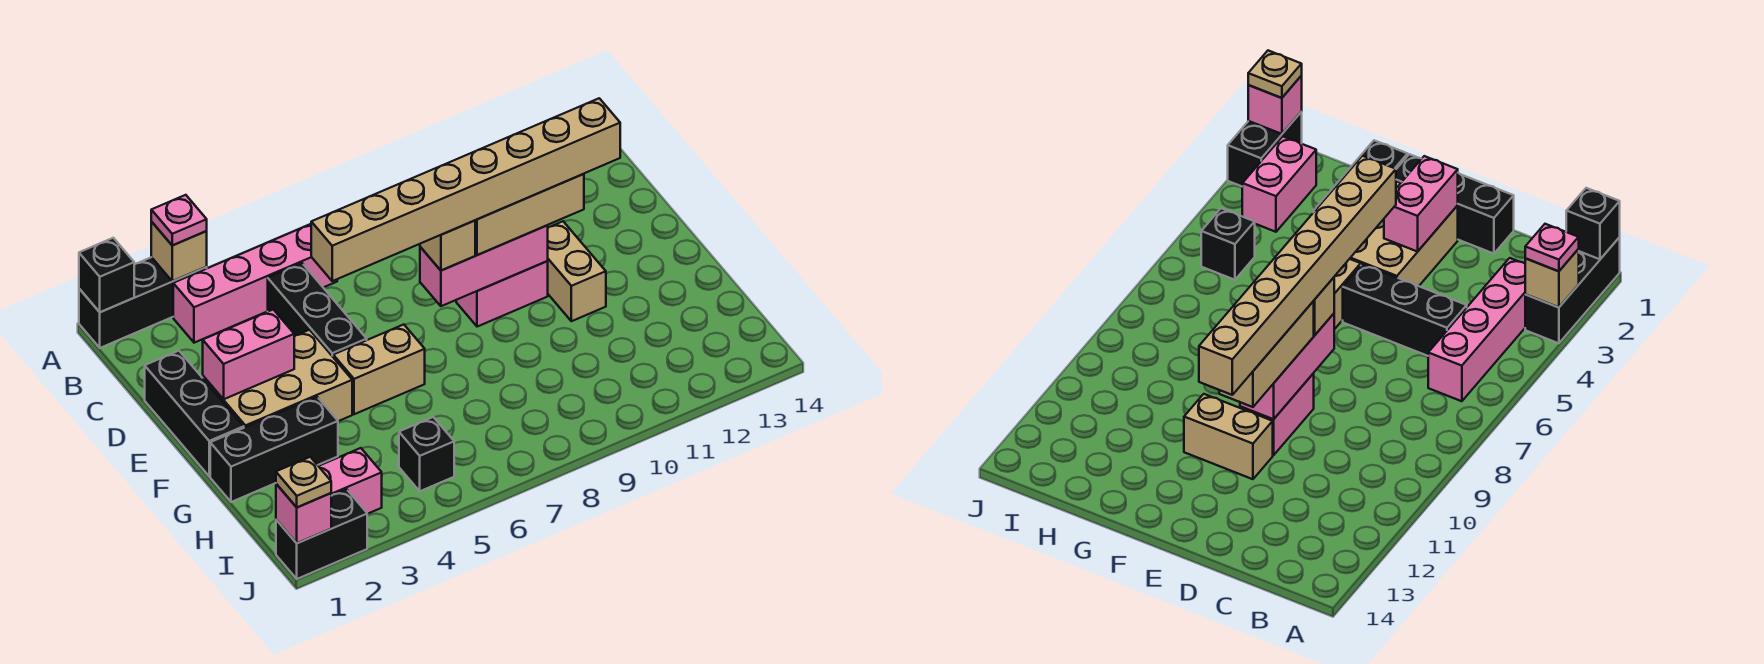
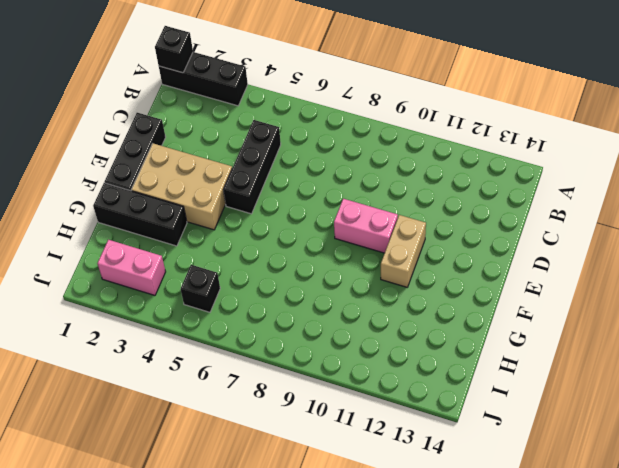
none -> pink 1x4 brick [173,224,337,343]
none -> tan 1x2 brick [333,325,425,414]
none -> black 1x2 brick [276,489,367,579]

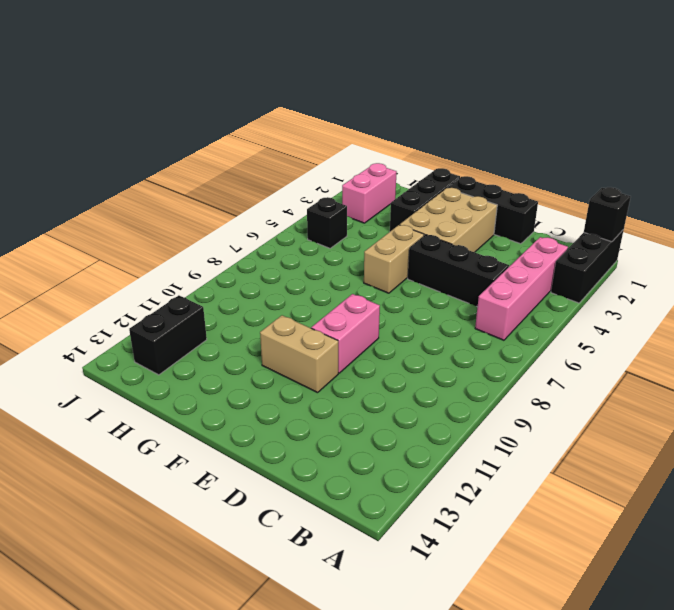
black 1x2 brick [129,295,207,375] -> black 1x2 brick moved to [276,489,367,579]
none -> tan 1x1 brick [151,222,207,281]
none -> pink 1x2 brick [203,310,294,399]
none -> pink 1x3 brick [420,225,548,306]

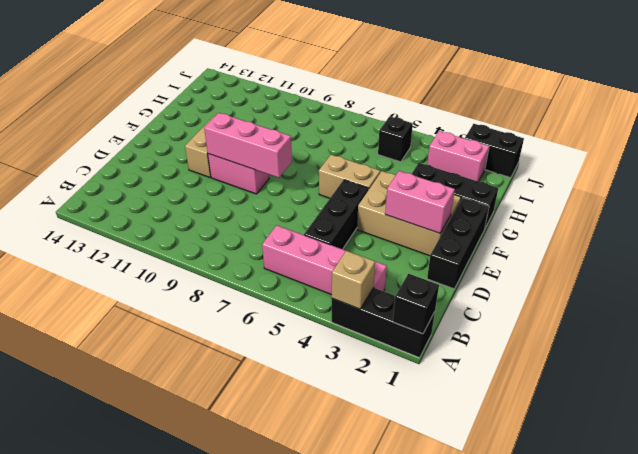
none -> pink 1x1 brick [276,484,331,543]
none -> pink 1x1 plate [151,195,207,245]
none -> tan 1x1 brick [420,221,475,271]

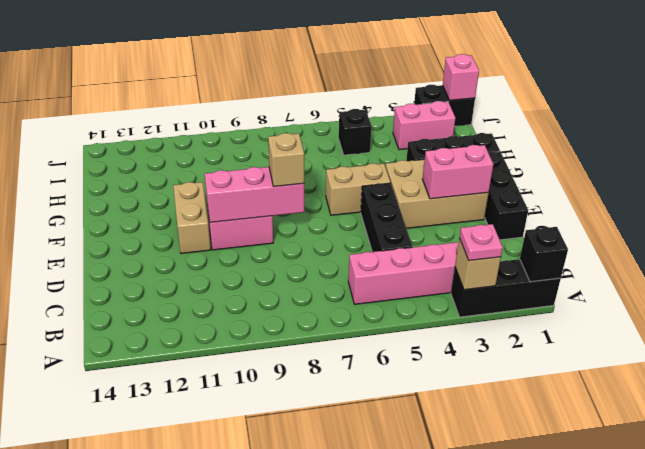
none -> tan 1x3 brick [475,174,584,255]
none -> tan 1x1 plate [276,457,331,507]
none -> tan 1x8 brick [311,98,620,281]

